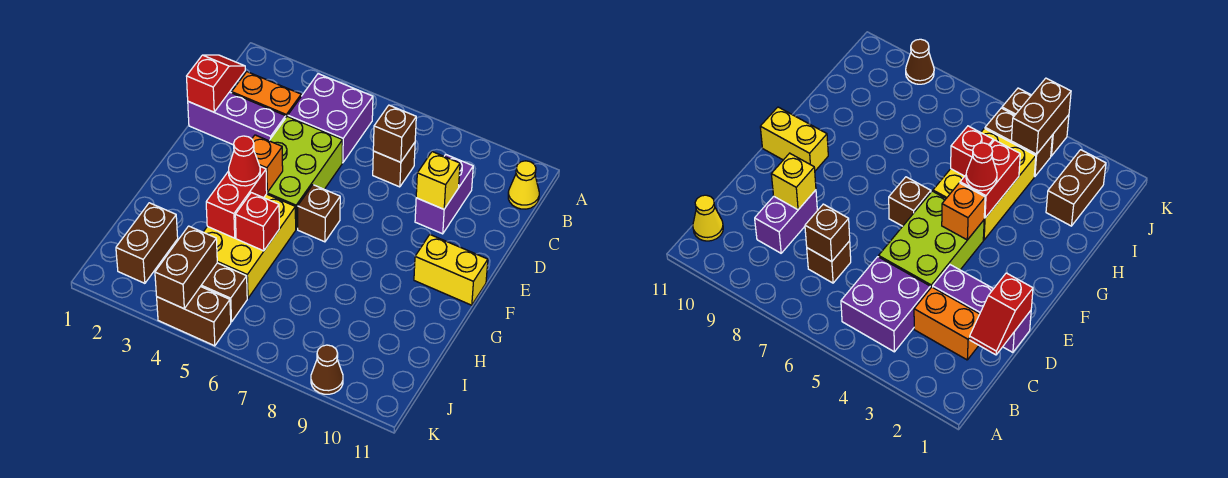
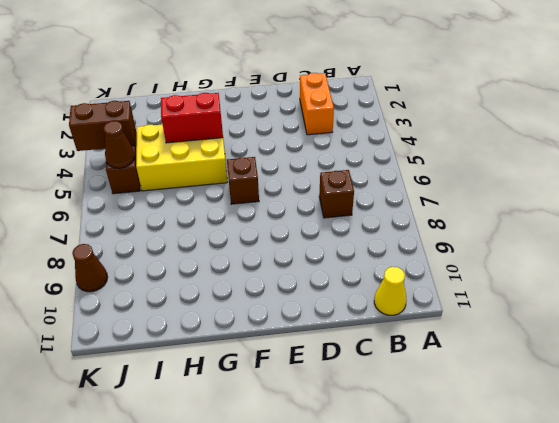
brown 1x1 cone [103,121,135,168] -> none
none -> purple 2x2 brick [288,74,373,163]
none -> purple 1x2 brick [415,154,473,234]
none -> purple 1x3 brick [188,92,286,145]

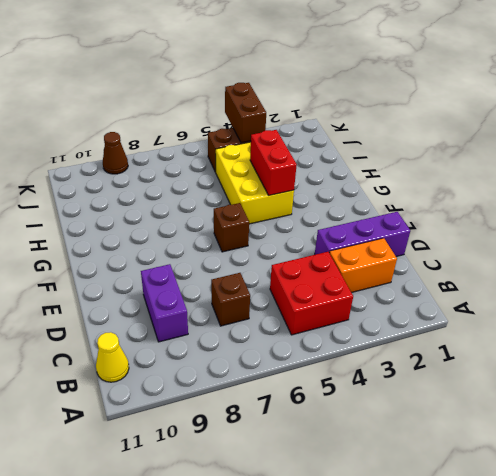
red 2x2 brick [270,252,353,335] -> purple 2x2 brick [288,74,373,163]
none -> lime 2x3 brick [267,116,343,229]
none -> yellow 1x2 brick [414,235,488,305]
none -> brown 1x2 brick [116,203,178,283]

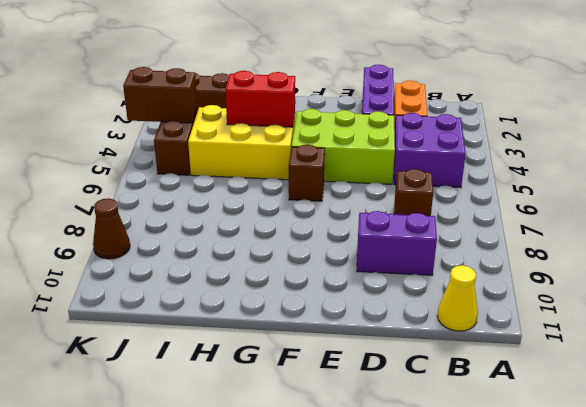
none -> yellow 1x2 brick [414,235,488,305]
none -> brown 1x2 brick [157,286,231,346]
none -> red 1x2 slope [187,55,245,112]

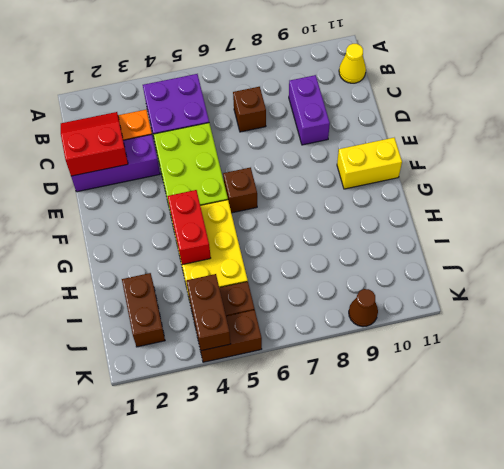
red 2x2 slope [61,112,128,176] -> red 1x2 slope [187,55,245,112]
none -> brown 1x1 brick [373,105,416,162]
none -> yellow 1x1 brick [416,152,460,209]
none -> orange 1x1 brick [252,135,283,192]

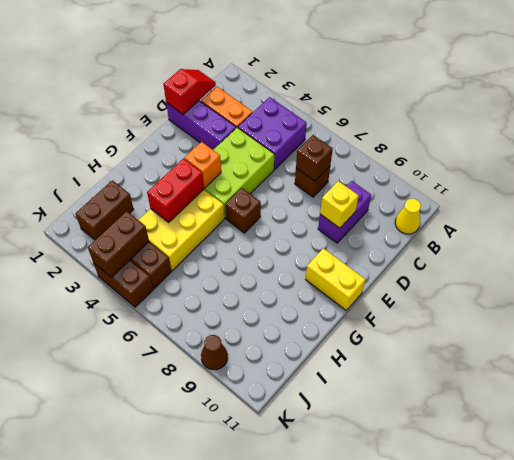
none -> red 1x1 brick [235,193,279,251]
none -> red 1x1 cone [229,136,260,186]

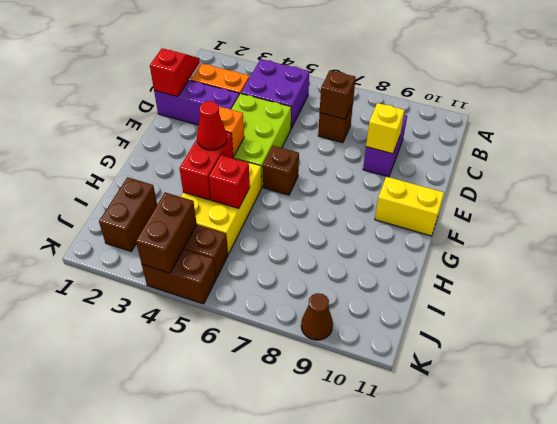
none -> yellow 1x1 cone [508,161,539,209]

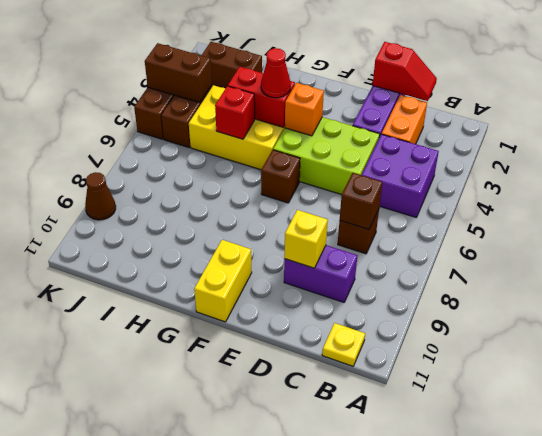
yellow 1x1 plate [322,323,365,366] -> yellow 1x1 cone [508,161,539,209]

